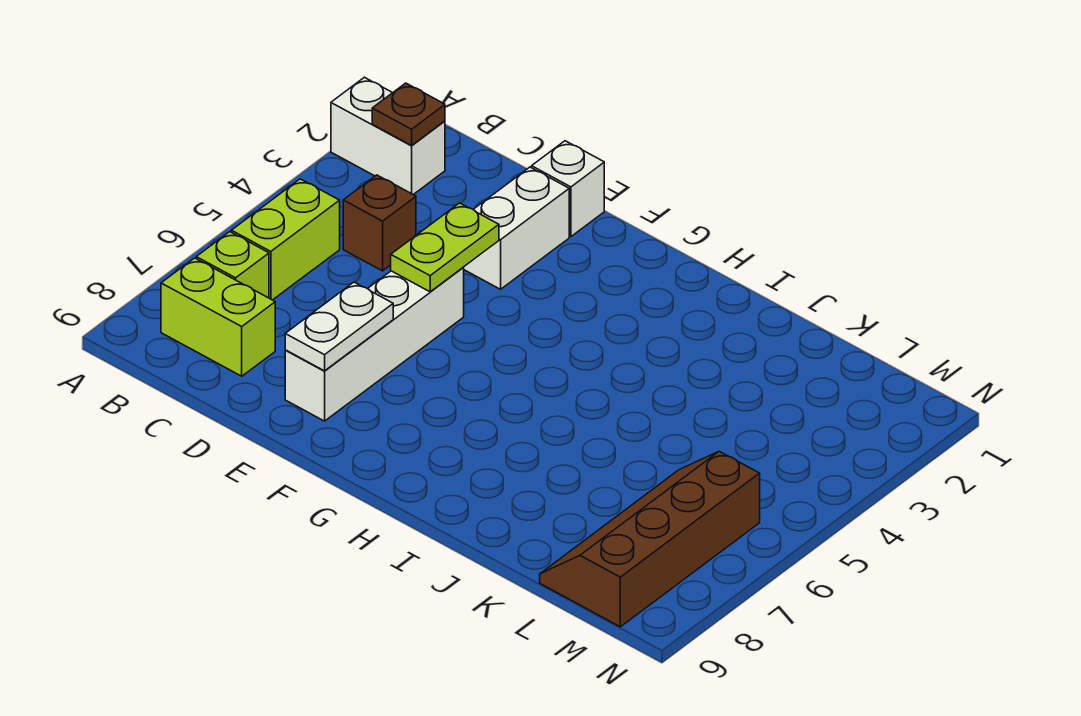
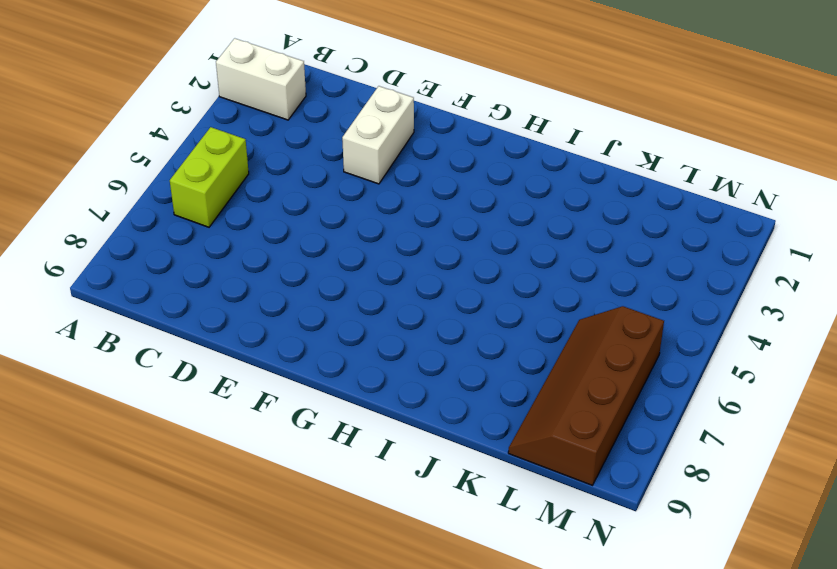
none -> lime 1x1 brick [196,232,269,298]
none -> lime 1x2 brick [161,258,275,376]
none -> brown 1x1 brick [343,175,416,271]

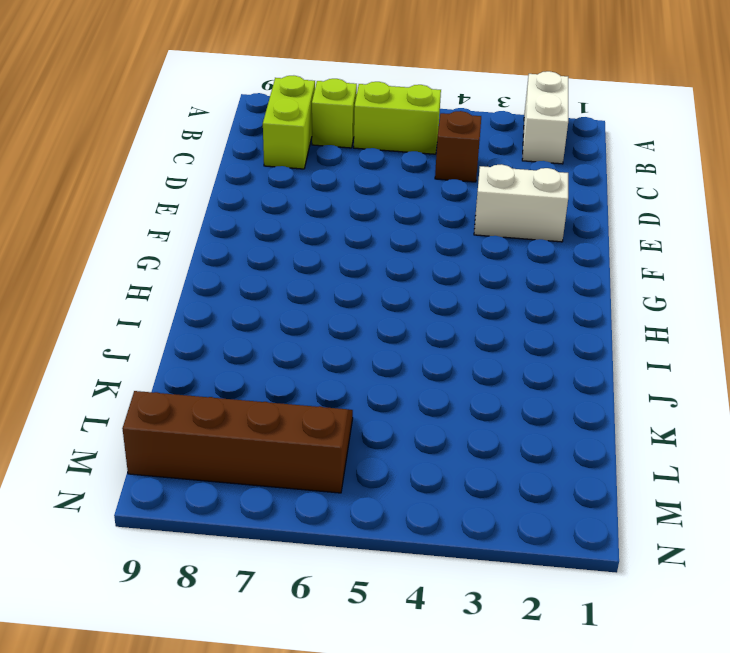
none -> white 1x1 brick [532,141,604,237]
none -> white 1x4 brick [285,268,464,421]
none -> brown 1x1 plate [372,83,445,145]

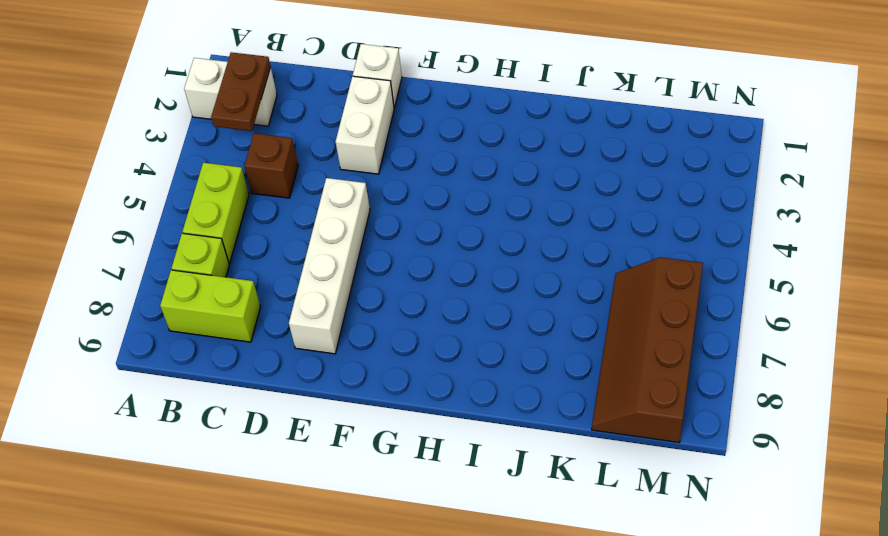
brown 1x2 plate [211,52,271,131] -> brown 1x1 plate [372,83,445,145]
none -> lime 1x2 plate [391,203,499,292]
none -> white 1x2 plate [285,282,393,371]

